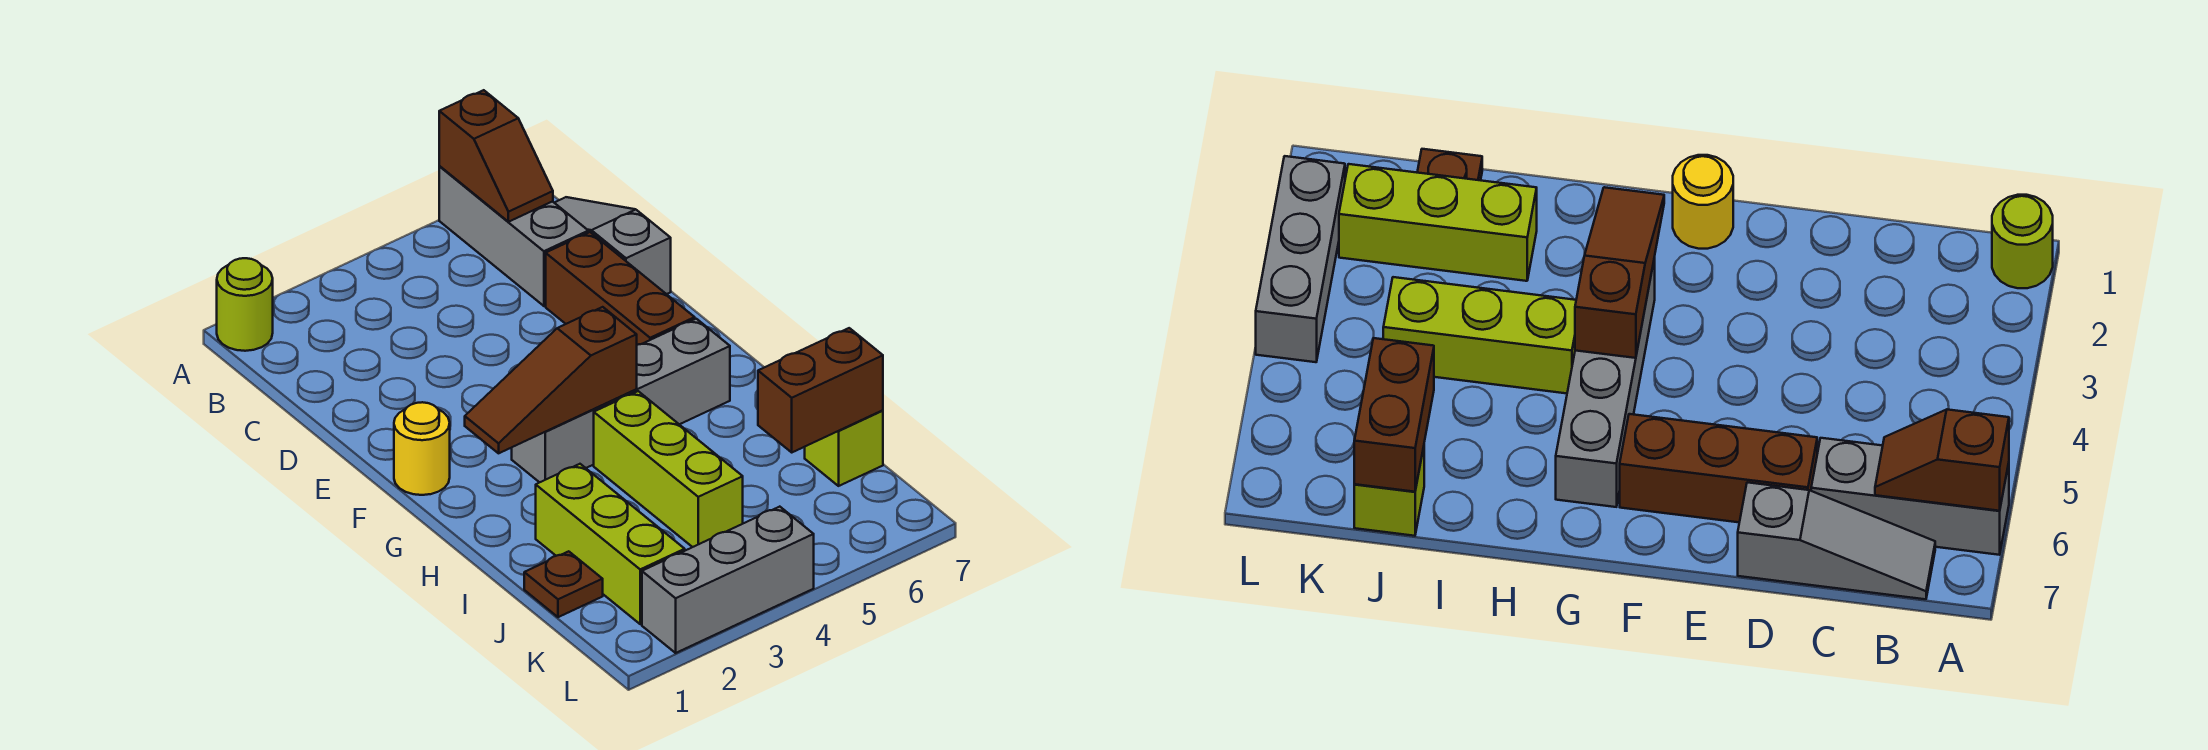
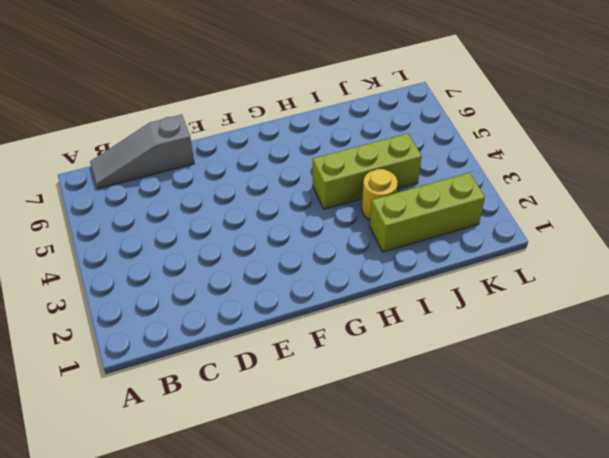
yellow 1x1 round brick [362,169,398,220] -> yellow 1x1 round brick moved to [394,402,450,495]
none -> lime 1x1 round brick [217,258,273,351]
none -> grey 1x3 brick [439,166,588,306]
none -> brown 1x3 brick [546,232,695,345]

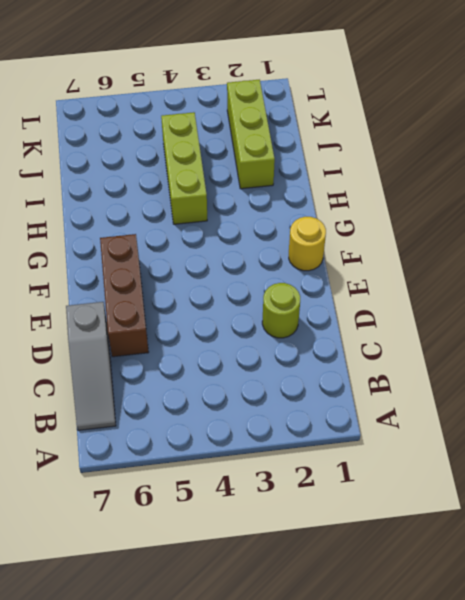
lime 1x1 round brick [262,283,300,338] -> lime 1x1 round brick moved to [217,258,273,351]
none -> grey 1x3 brick [439,166,588,306]
none -> grey 1x4 brick [512,319,730,482]
none -> brown 1x1 plate [524,551,603,617]

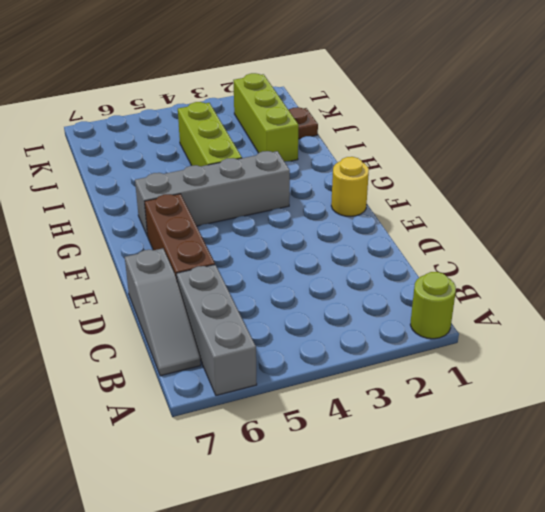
none -> lime 1x1 brick [805,411,883,486]
none -> grey 1x3 brick [642,507,814,653]
none -> brown 1x2 slope [439,90,553,222]

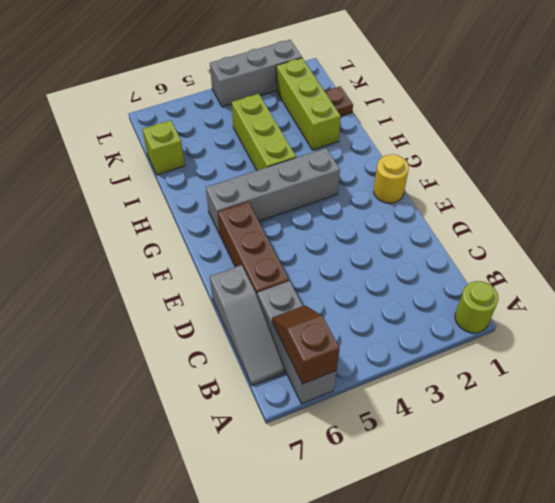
none -> brown 1x3 slope [465,307,637,453]
none -> brown 1x2 brick [758,328,883,452]

